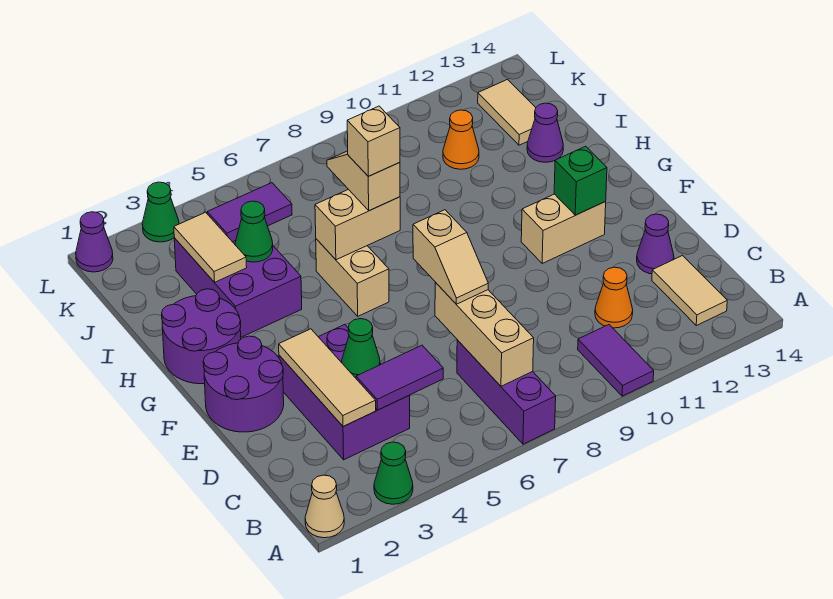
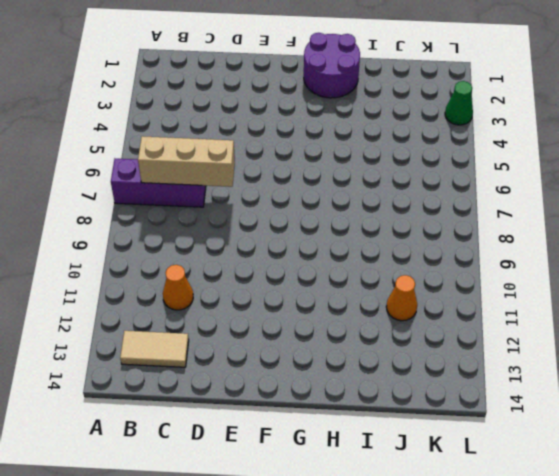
none -> tan 1x1 cone [305,475,344,538]
none -> green 1x1 cone [374,442,413,504]
none -> purple 1x2 tile [578,325,654,396]
none -> purple 2x3 brick [279,325,410,460]

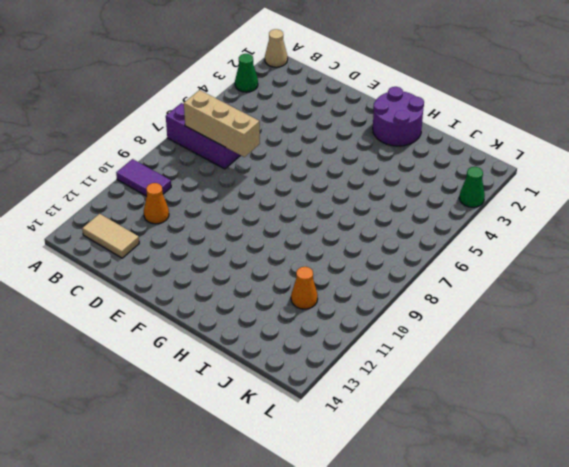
none -> purple 2x3 brick [279,325,410,460]
none -> purple 1x1 cone [637,214,674,274]
none -> purple 2x2 round brick [203,336,284,432]
none -> tan 1x2 brick [521,194,606,263]

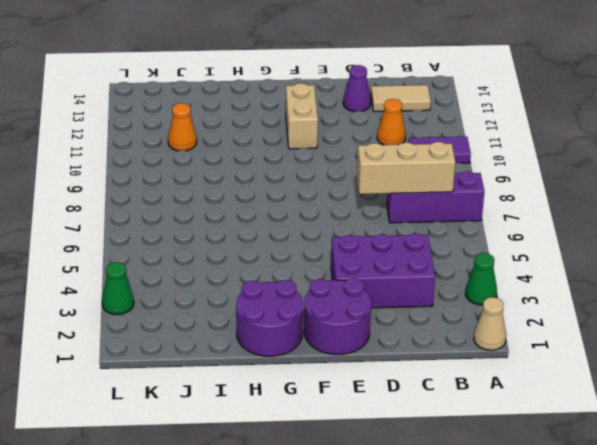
none -> tan 1x2 brick [316,239,389,316]
none -> purple 2x3 brick [174,238,302,337]
none -> purple 1x1 cone [527,103,563,162]
none -> tan 1x2 tile [478,80,536,145]

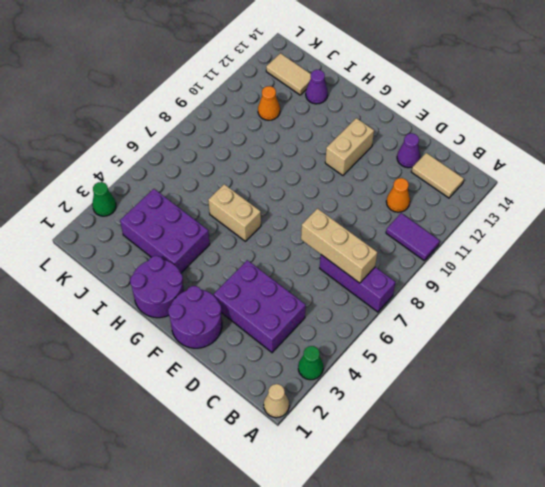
none -> purple 1x1 cone [76,212,113,272]
none -> tan 1x3 tile [279,329,376,427]
none -> purple 1x2 tile [356,345,443,410]
none -> green 1x1 cone [342,319,380,378]

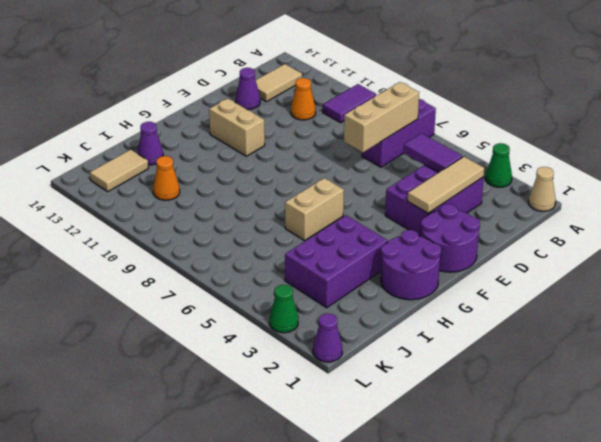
none -> green 1x1 cone [342,319,380,378]
none -> green 1x1 brick [554,146,607,215]
none -> tan 1x2 brick [315,189,400,260]
none -> tan 1x2 tile [174,212,247,282]

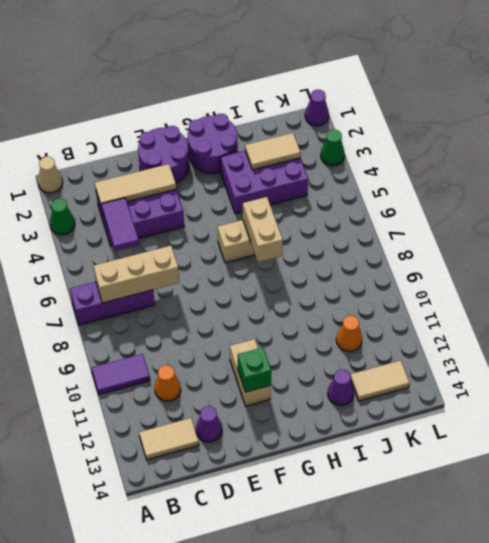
none -> green 1x1 cone [342,319,380,378]
none -> green 1x1 cone [235,201,273,262]
none -> purple 1x2 tile [207,183,292,242]
none -> tan 1x2 slope [413,210,488,304]

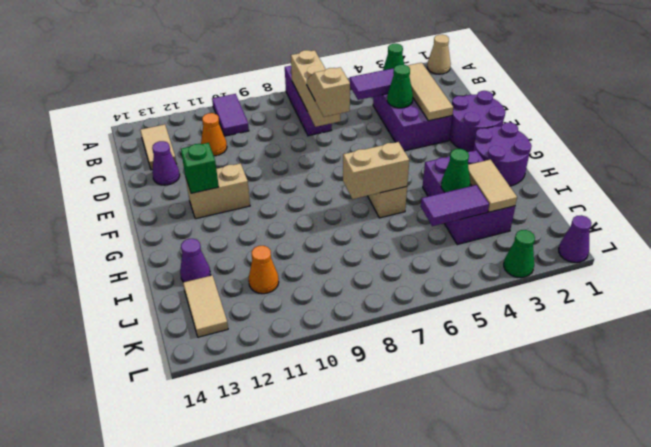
none -> tan 1x2 slope [327,151,400,211]
none -> tan 1x1 brick [347,106,400,176]

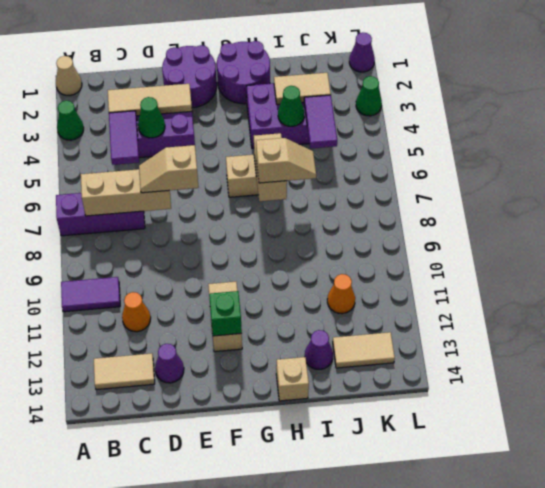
tan 1x1 brick [276,357,309,401] -> tan 1x1 brick moved to [347,106,400,176]

